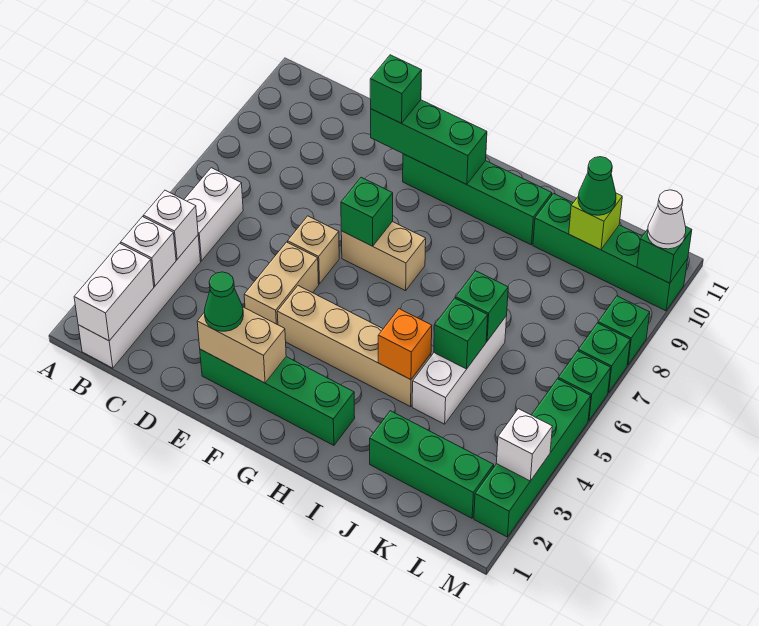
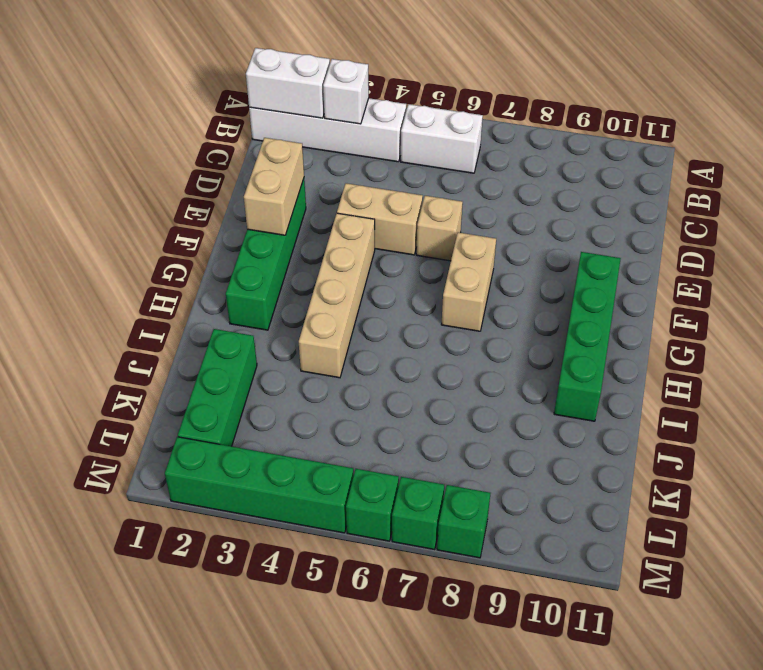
none -> white 1x3 brick [412,316,507,424]
none -> green 1x4 brick [533,193,688,311]
none -> white 1x1 brick [143,190,198,259]
none -> green 1x3 brick [371,100,487,185]

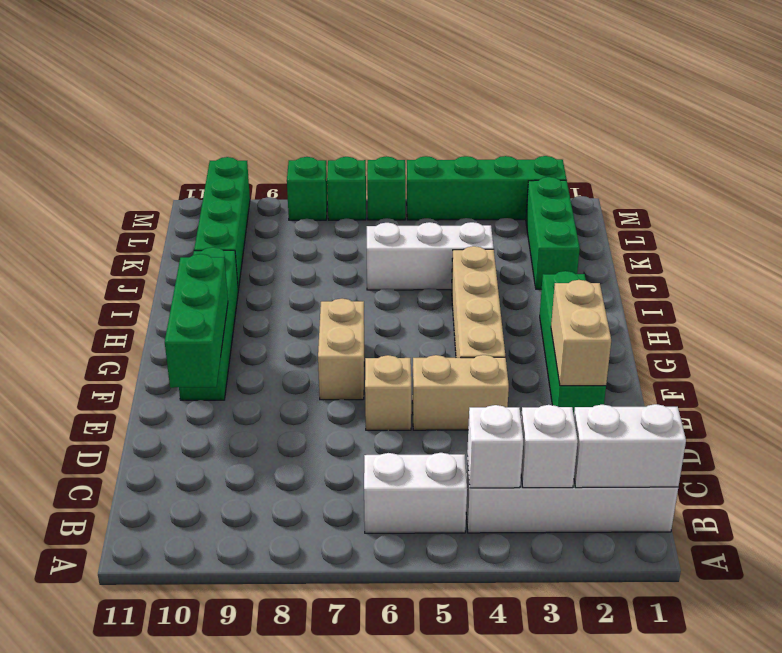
none -> green 1x1 brick [341,177,393,246]
none -> orange 1x1 brick [378,309,432,380]
none -> green 1x1 brick [434,298,488,369]
none -> green 1x1 brick [456,271,508,341]

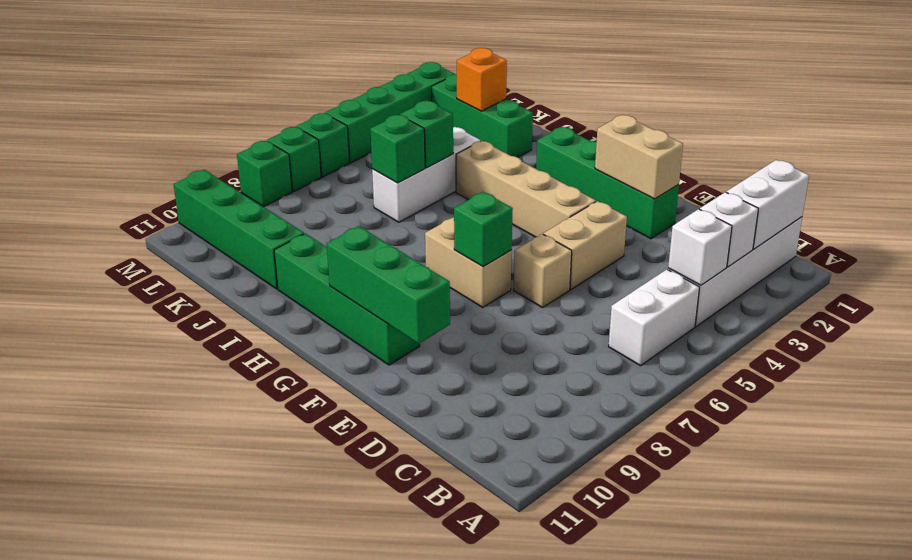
orange 1x1 brick [457,48,507,111] -> orange 1x1 brick moved to [378,309,432,380]
none -> lime 1x1 brick [569,193,622,250]
none -> white 1x1 brick [496,409,552,481]
none -> green 1x1 brick [637,227,692,283]
none -> green 1x1 cone [204,272,243,331]

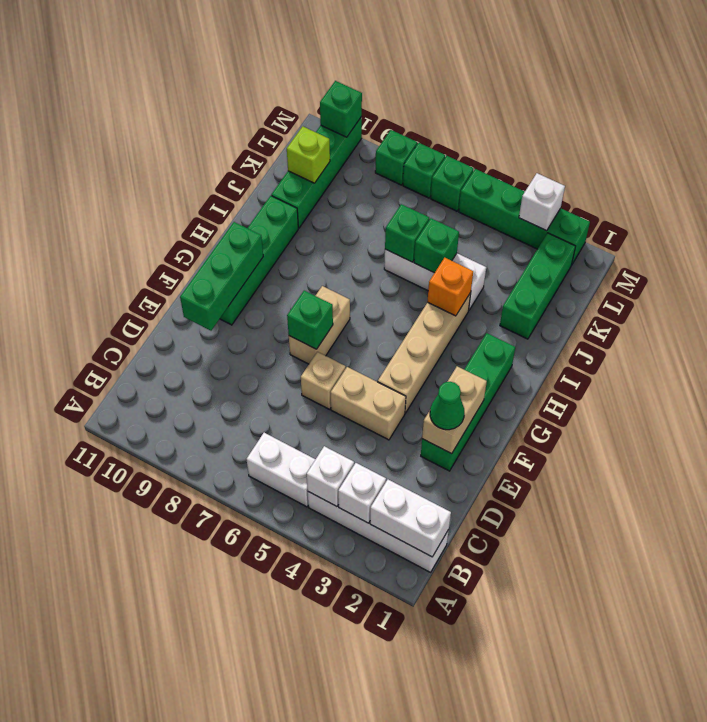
none -> green 1x1 brick [370,55,422,123]
none -> green 1x1 cone [578,157,616,215]
none -> white 1x1 cone [647,190,686,249]

